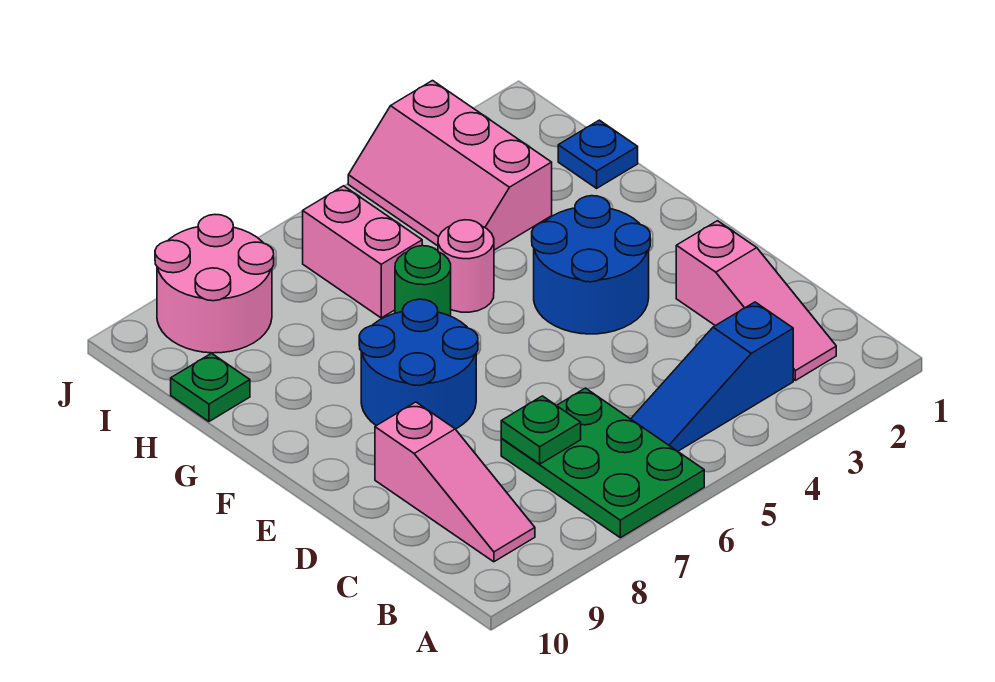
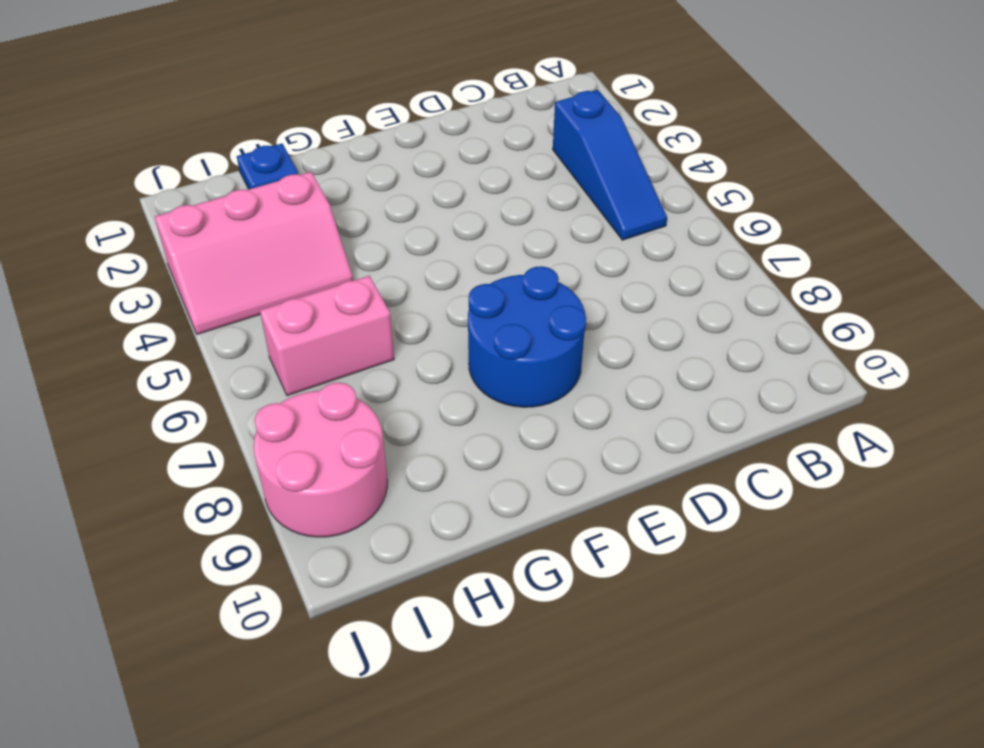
none -> green 2x3 plate [501,388,704,538]
none -> pink 1x3 slope [676,221,836,380]
none -> pink 1x3 slope [375,402,535,562]

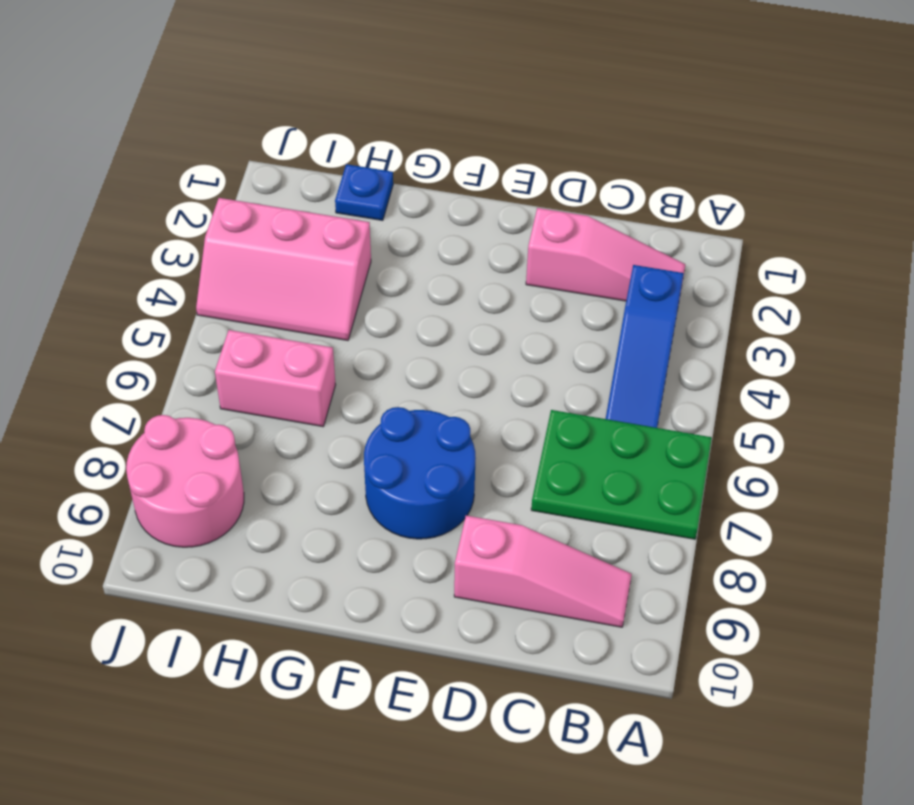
none -> blue 2x2 round brick [532,196,650,334]
none -> pink 1x1 round brick [438,220,494,312]
none -> green 1x1 round brick [395,246,451,316]

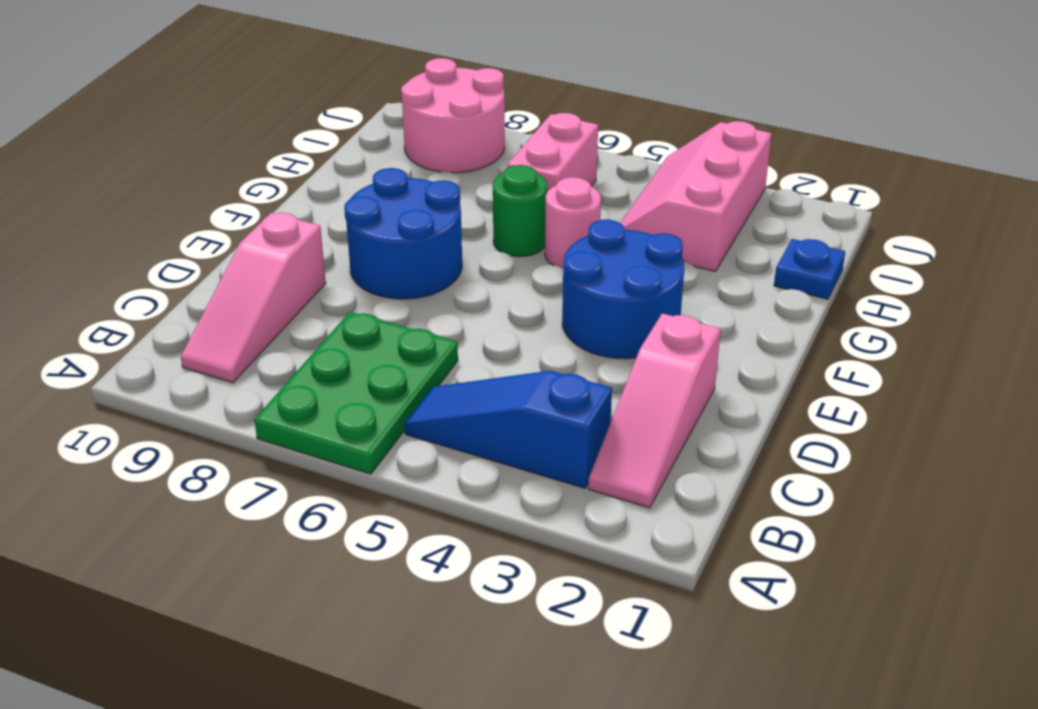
none -> green 1x1 plate [171,353,250,422]
none -> green 1x1 plate [501,396,581,464]

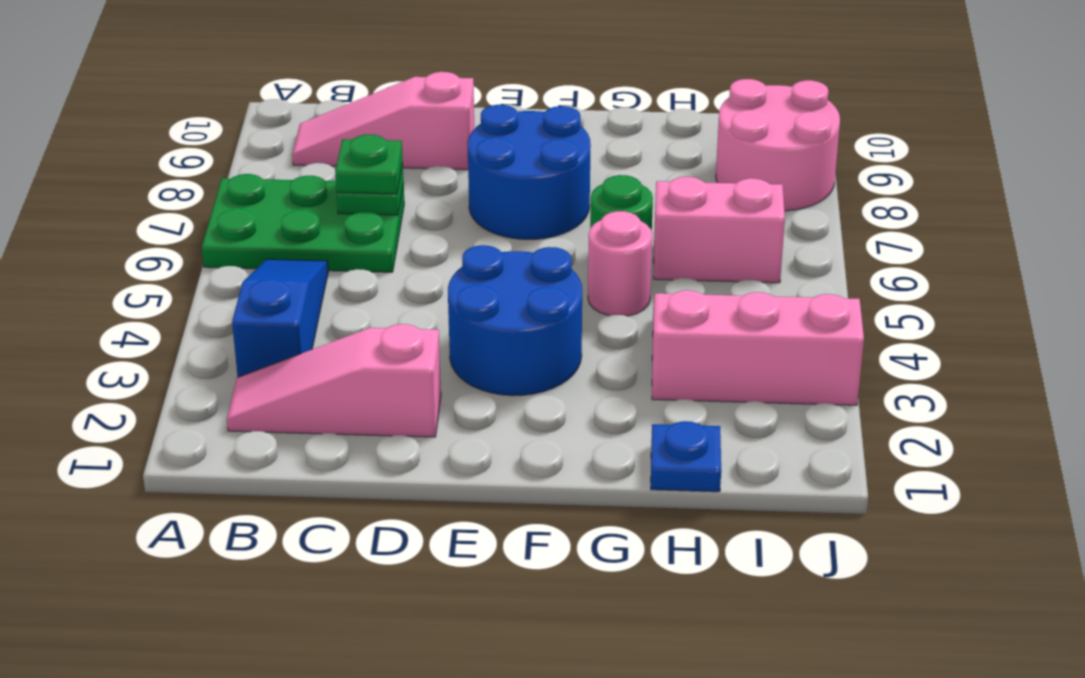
green 1x1 plate [335,134,403,194] -> green 1x1 plate moved to [171,353,250,422]

